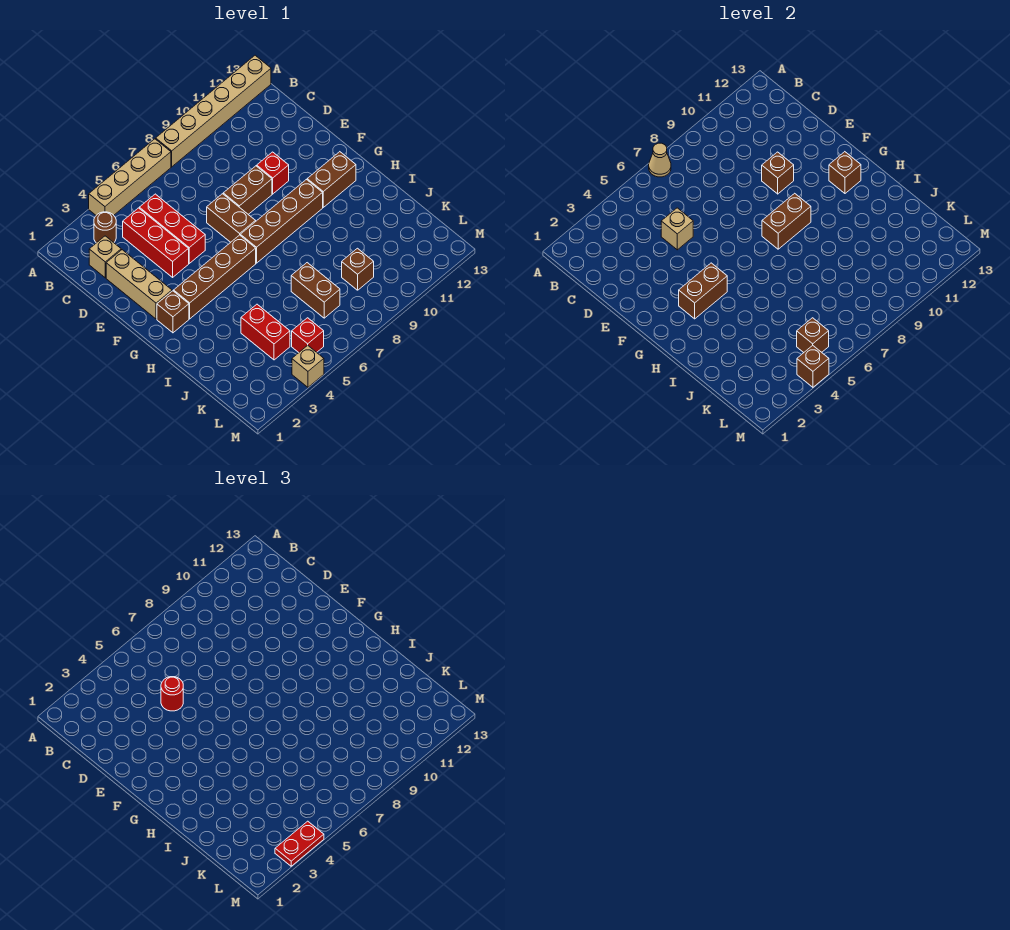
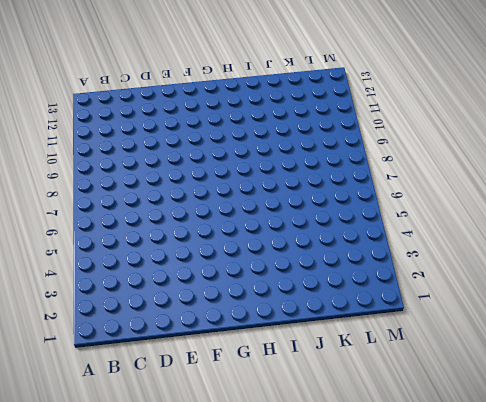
none -> tan 1x4 brick [89,139,171,215]
none -> tan 1x6 brick [156,55,271,167]
none -> brown 1x1 round brick [94,212,116,243]

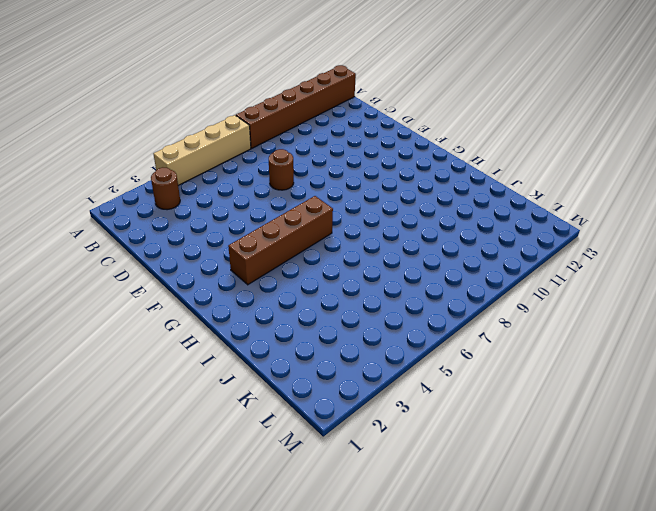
brown 1x6 brick [236,65,356,148] -> tan 1x6 brick [156,55,271,167]
brown 1x1 round brick [269,149,294,190] -> none
none -> tan 1x1 brick [89,236,121,278]
none -> red 1x3 brick [123,208,189,277]
none -> red 1x3 brick [139,194,205,263]

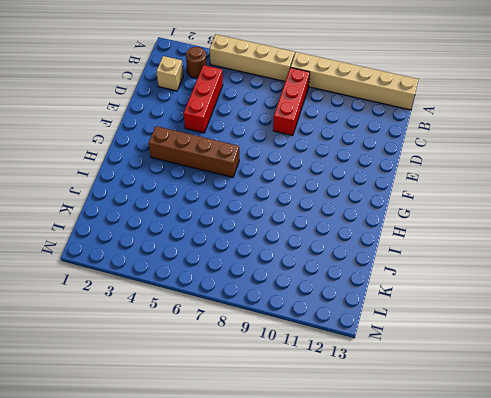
red 1x3 brick [273,68,310,136] -> red 1x3 brick moved to [139,194,205,263]
none -> tan 1x3 brick [106,250,172,319]
none -> brown 1x2 brick [207,194,256,242]
none -> brown 1x2 brick [223,166,272,214]

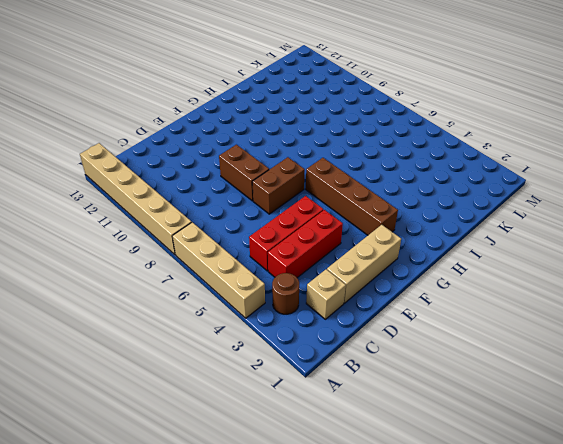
none -> red 1x1 brick [257,152,289,194]
none -> brown 1x1 brick [157,291,189,333]
none -> brown 1x4 brick [240,180,323,263]

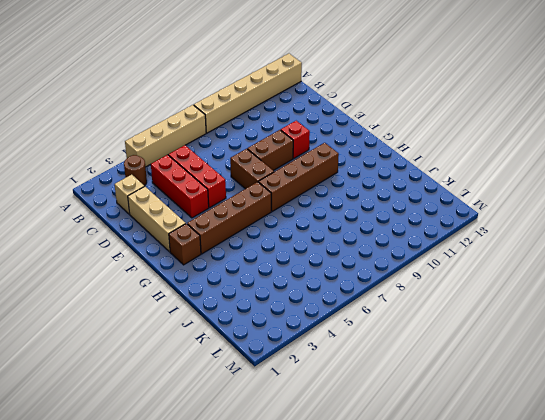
none -> brown 1x2 brick [307,152,356,207]
none -> red 1x2 brick [241,304,290,360]
none -> brown 1x2 brick [291,263,340,318]

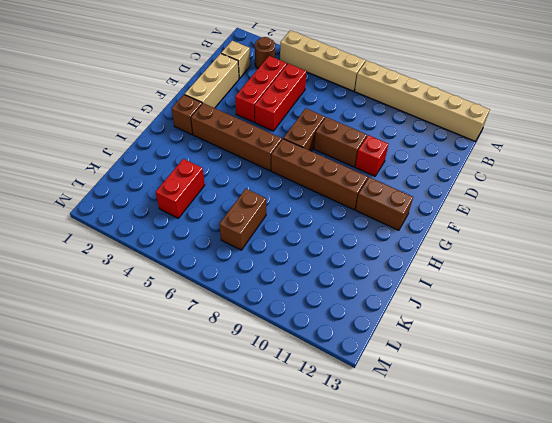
none -> brown 1x1 brick [342,248,374,290]
none -> red 1x1 brick [292,318,324,352]
none -> tan 1x1 brick [292,345,324,387]

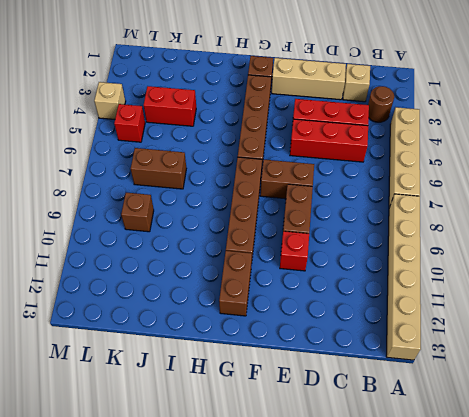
none -> tan 1x1 cone [649,143,671,177]
none -> tan 1x1 brick [661,208,693,250]
none -> brown 1x1 brick [762,152,794,194]

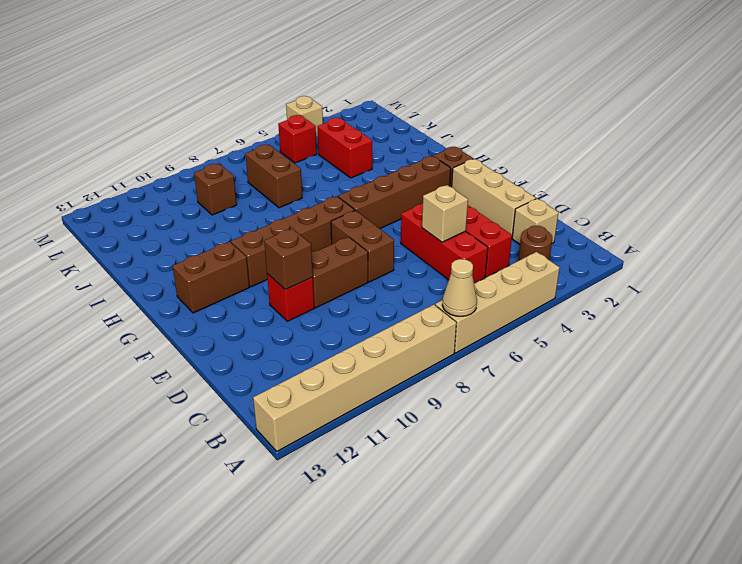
none -> brown 1x2 brick [679,263,727,319]
none -> brown 1x2 brick [762,193,811,249]
none -> brown 1x1 brick [829,152,861,193]

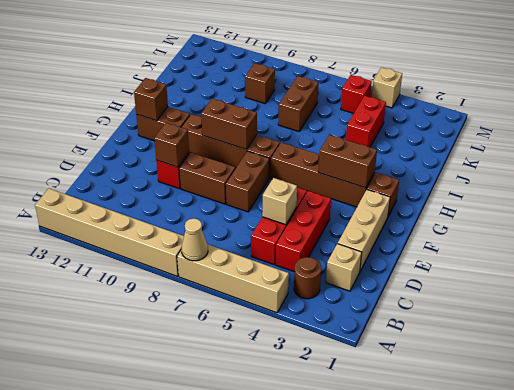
none -> brown 1x1 brick [797,318,829,352]
none -> brown 1x1 brick [797,345,829,387]
none -> red 1x1 round brick [161,677,183,711]

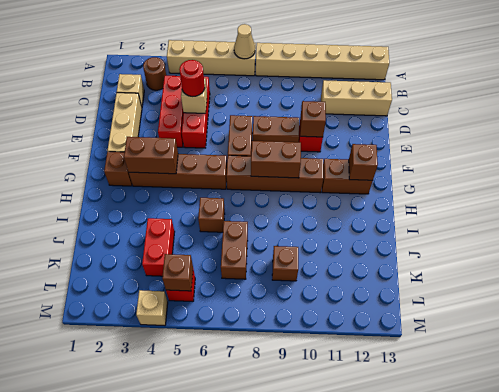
tan 1x3 brick [321,80,392,116] -> none
brown 1x1 brick [198,198,225,232] -> brown 1x1 brick moved to [797,345,829,387]
none -> red 1x2 plate [275,821,324,866]

